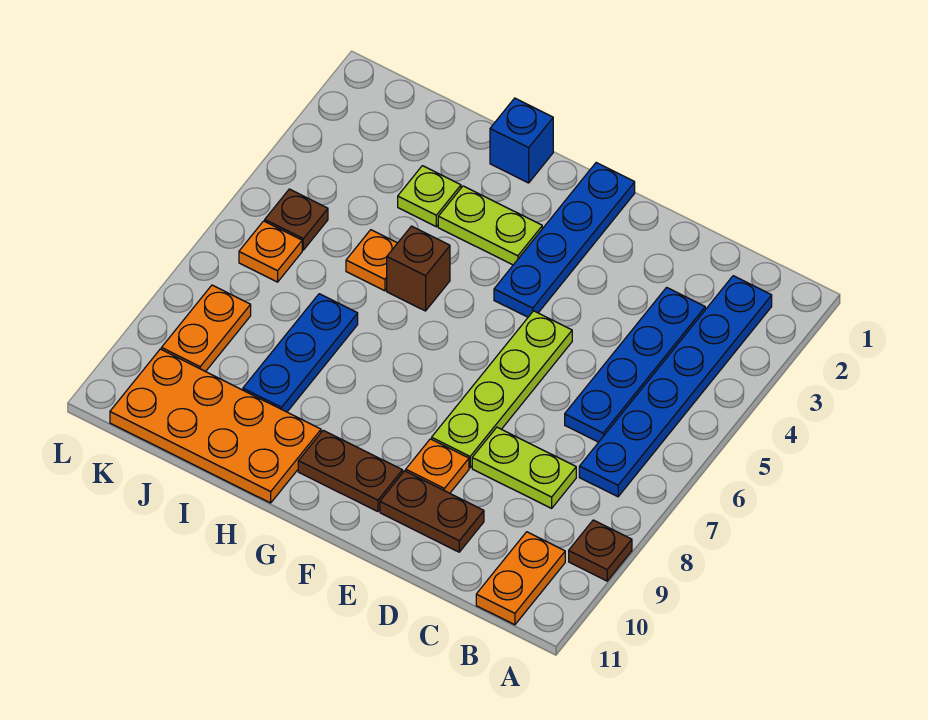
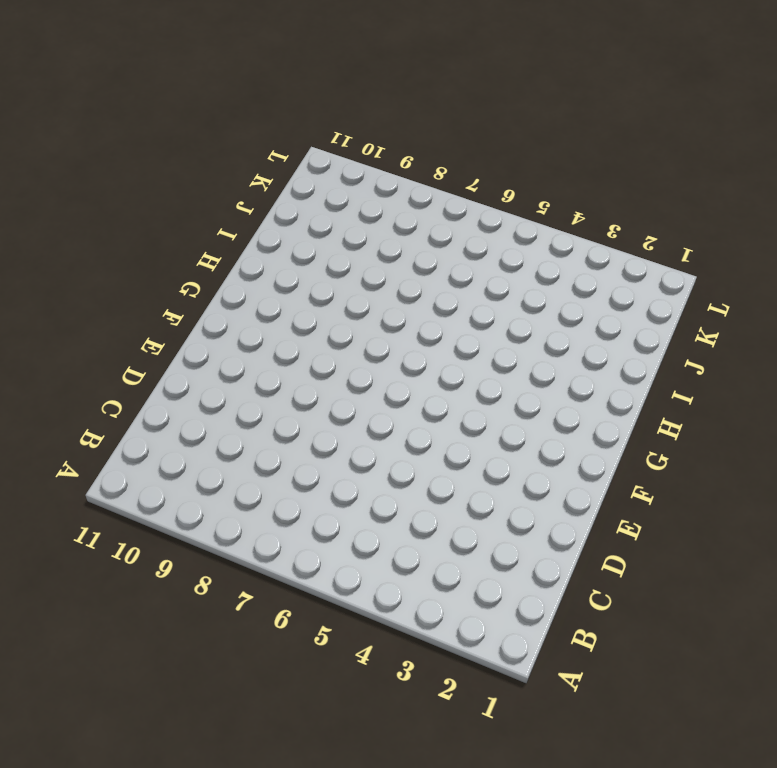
none -> brown 1x1 plate [569,520,632,581]
none -> blue 1x6 plate [579,276,772,497]
none -> orange 1x2 plate [476,532,565,625]

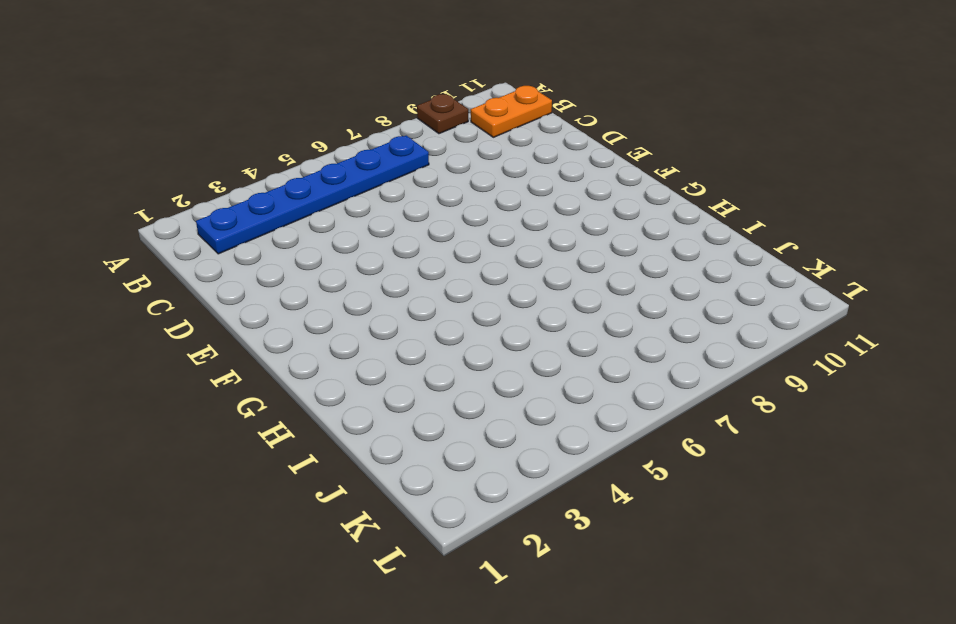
none -> blue 1x4 plate [565,287,705,442]
none -> lime 1x2 plate [472,427,576,508]
none -> brown 1x2 plate [380,471,484,552]

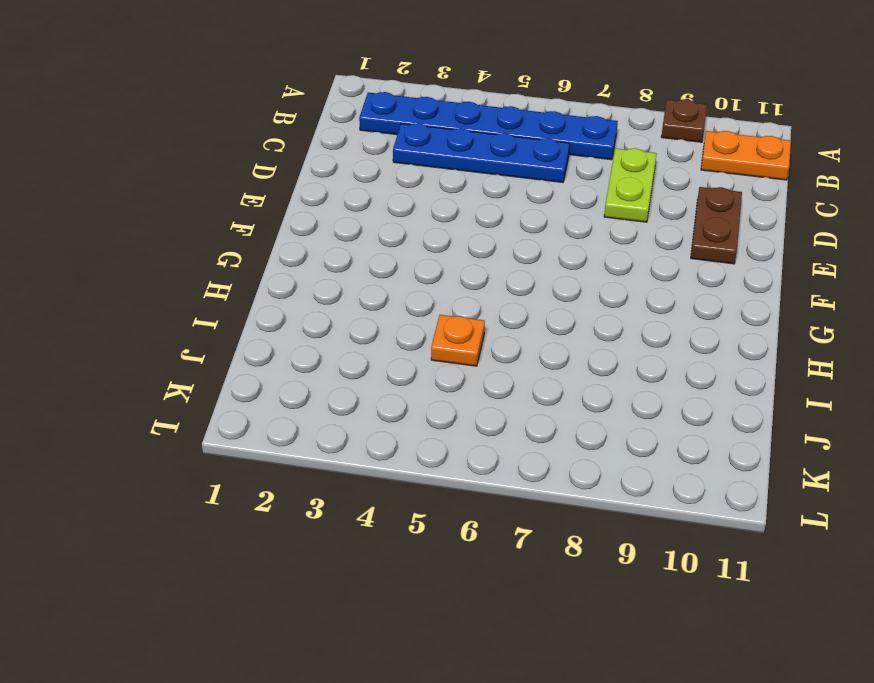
none -> lime 1x4 plate [432,311,572,468]
none -> orange 1x1 plate [406,439,469,493]
none -> blue 1x4 plate [494,163,635,317]

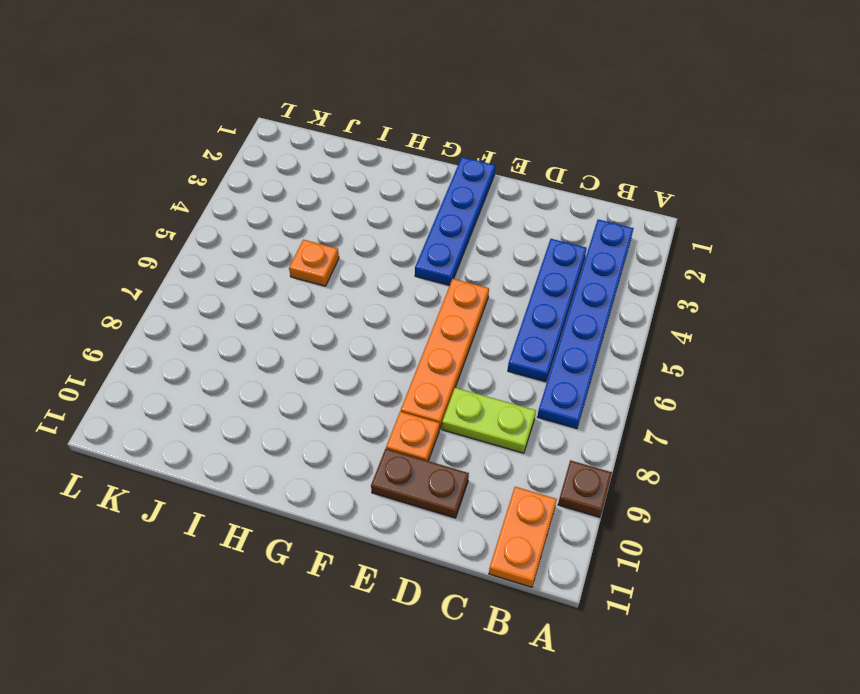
orange 1x4 plate [401,279,489,428] -> lime 1x4 plate [432,311,572,468]
none -> brown 1x2 plate [298,430,403,512]
none -> lime 1x2 plate [438,186,542,265]
none -> blue 1x1 brick [490,98,553,183]

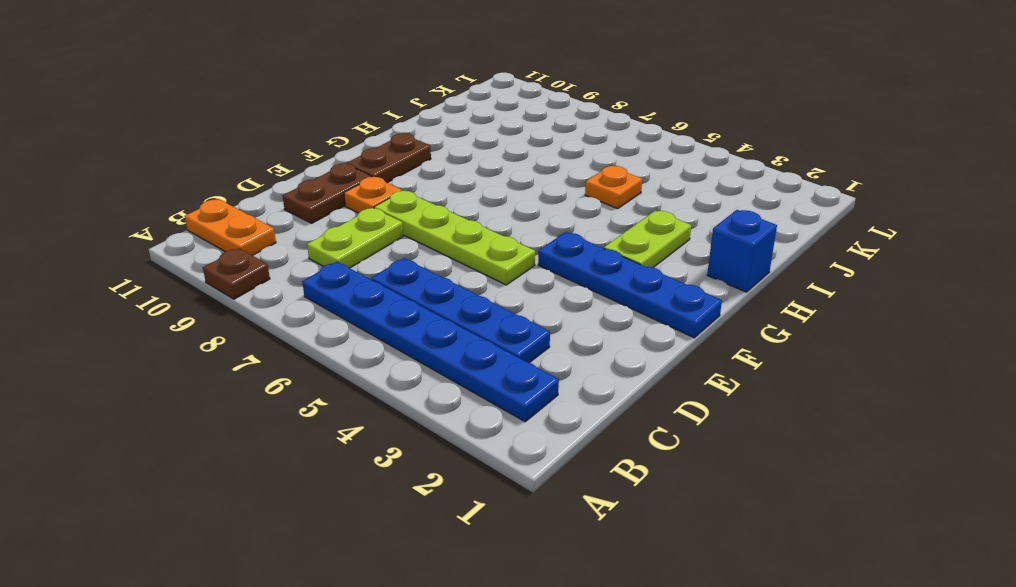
none -> brown 1x1 brick [387,226,450,311]
none -> orange 2x4 plate [110,349,321,503]
none -> lime 1x1 plate [398,166,461,227]

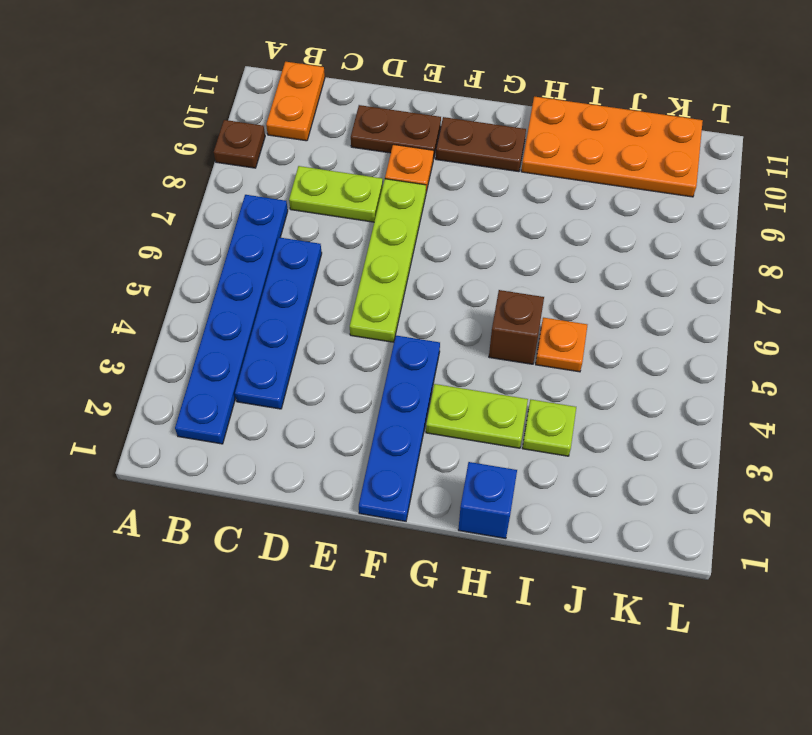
none -> blue 1x3 plate [243,294,358,412]
none -> brown 1x1 plate [265,189,328,250]
none -> orange 1x1 plate [239,221,302,282]

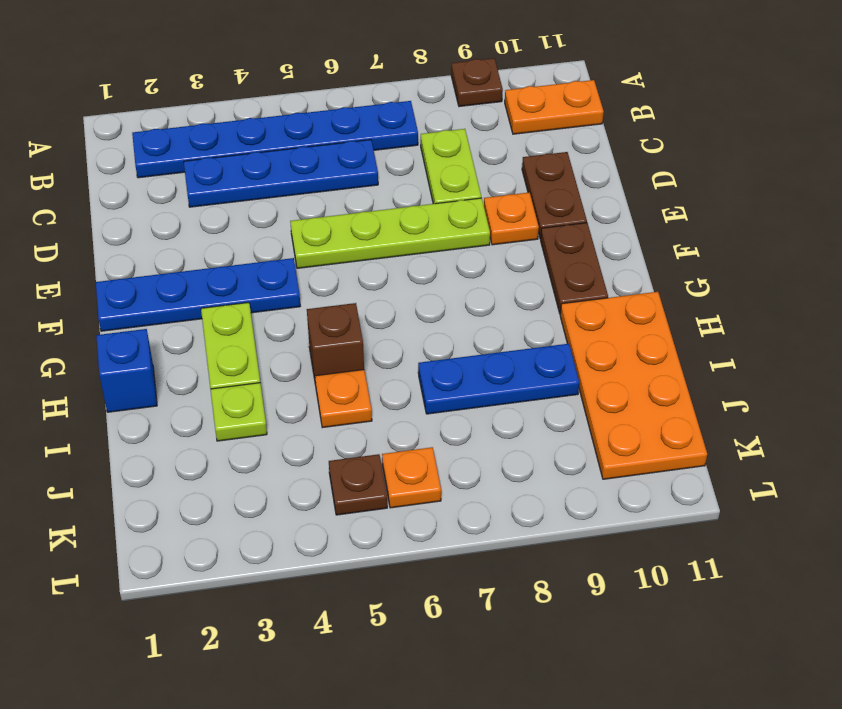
none -> orange 1x2 plate [161,285,251,372]

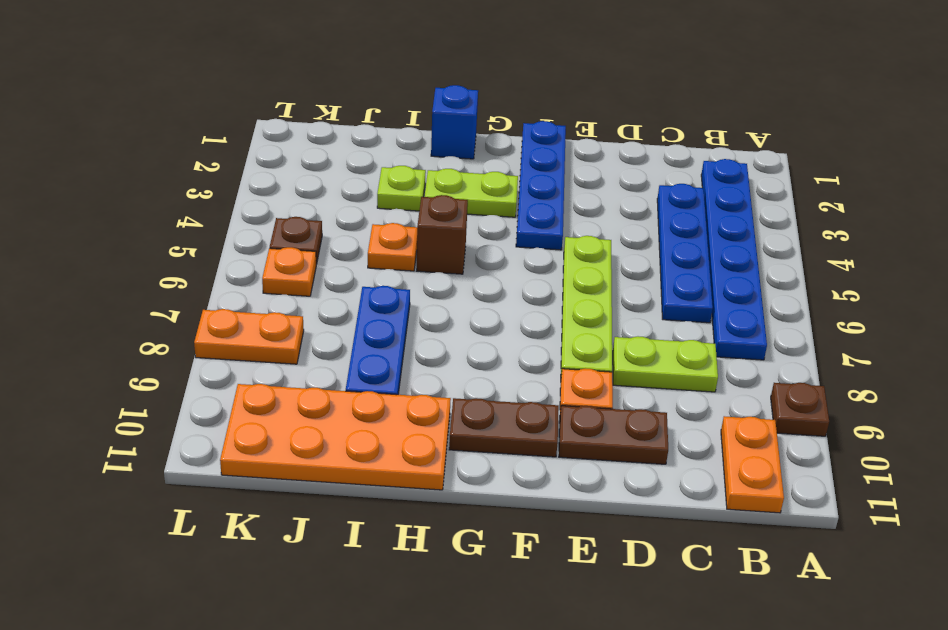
orange 1x2 plate [194,309,304,364] -> orange 1x2 plate turned to [161,285,251,372]

